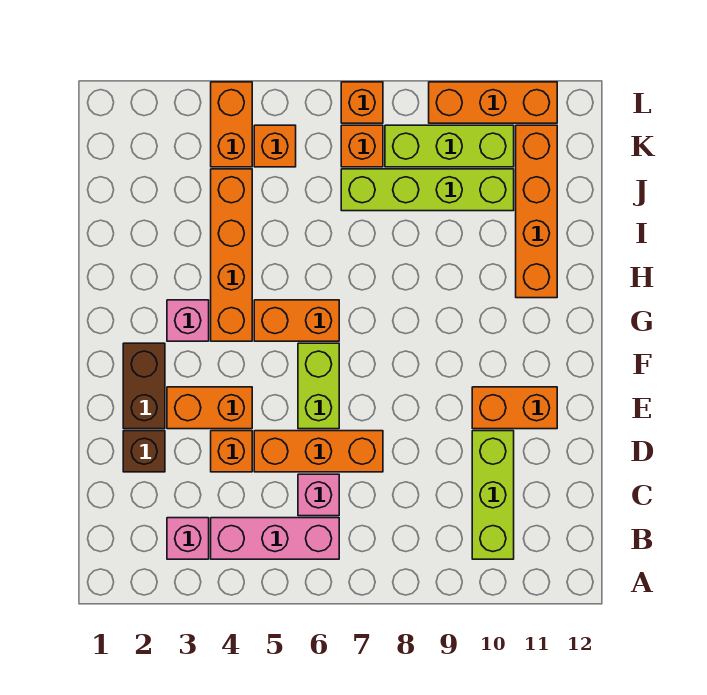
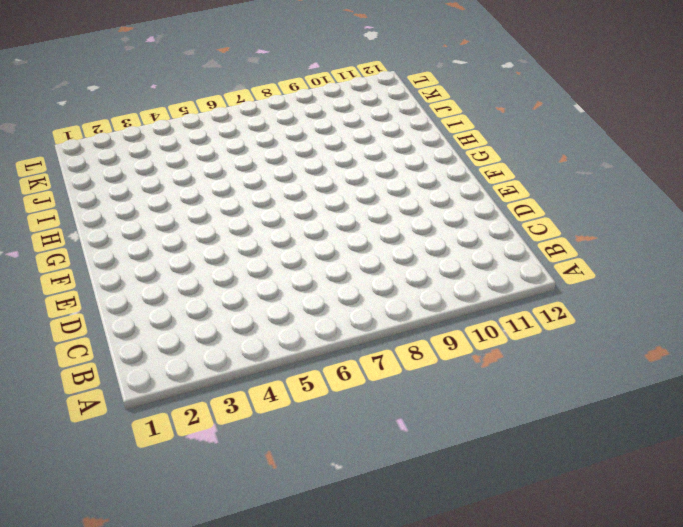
none -> pink 1x1 brick [167,518,209,559]
none -> pink 1x3 brick [211,518,339,559]
none -> lime 1x3 brick [472,431,514,559]

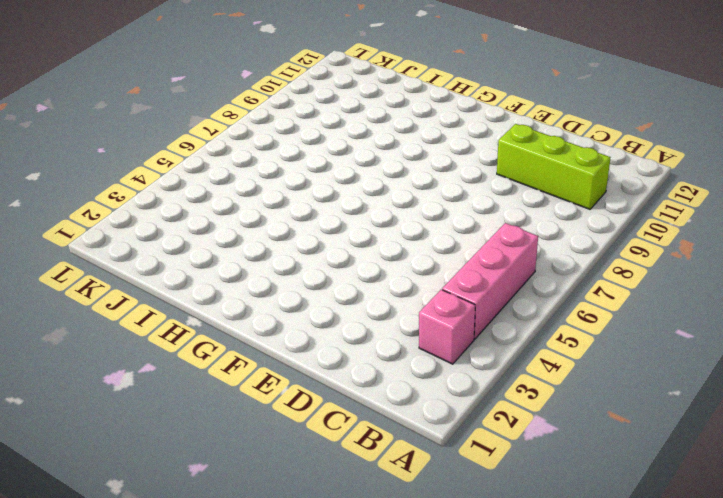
none -> pink 1x1 brick [298,474,339,516]
none -> brown 1x1 brick [123,431,165,472]
none -> orange 1x1 brick [211,431,252,472]

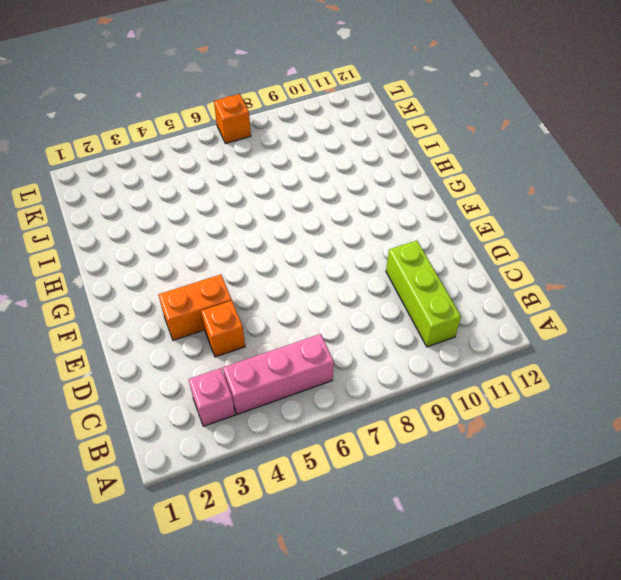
none -> pink 1x1 brick [298,474,339,516]
none -> brown 1x1 brick [123,431,165,472]
none -> orange 1x3 brick [254,431,383,472]

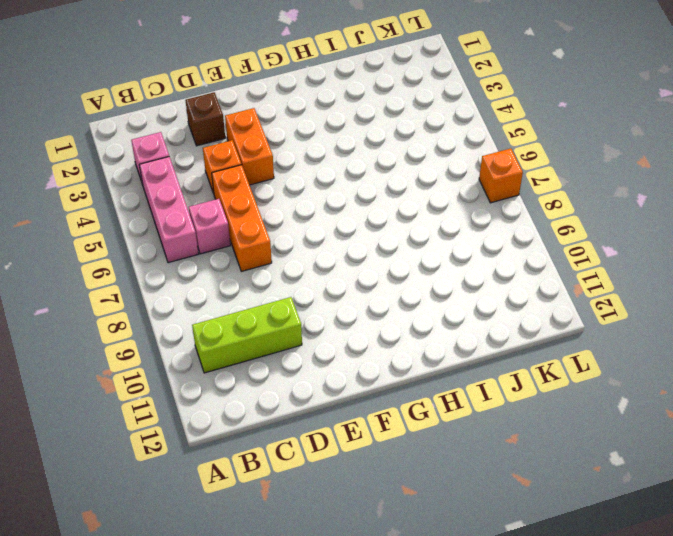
none -> brown 1x2 brick [123,343,165,429]
none -> lime 1x2 brick [298,343,339,429]
none -> orange 1x2 brick [472,387,557,429]

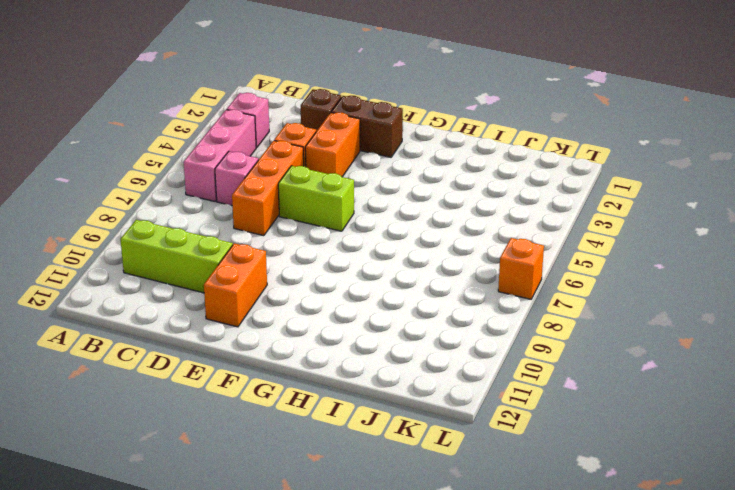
none -> pink 1x1 brick [167,300,209,341]
none -> orange 1x4 brick [211,169,252,341]
none -> orange 1x2 brick [254,300,339,341]

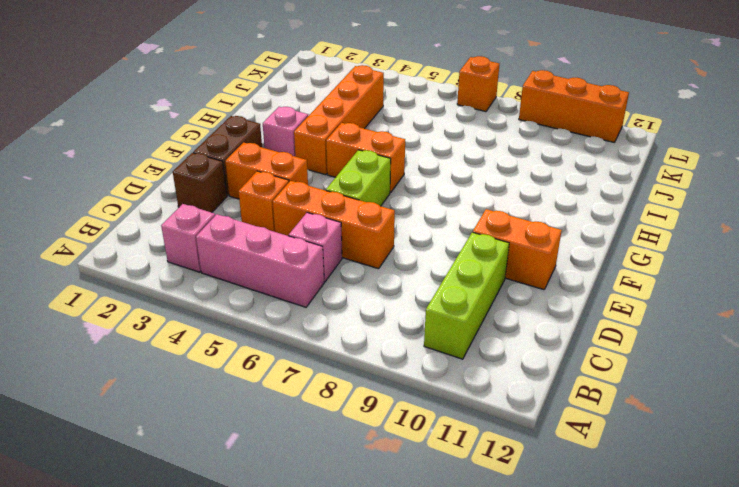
none -> orange 1x4 brick [516,125,557,298]
none -> lime 1x4 brick [341,169,514,211]
none -> orange 1x2 brick [211,82,252,167]

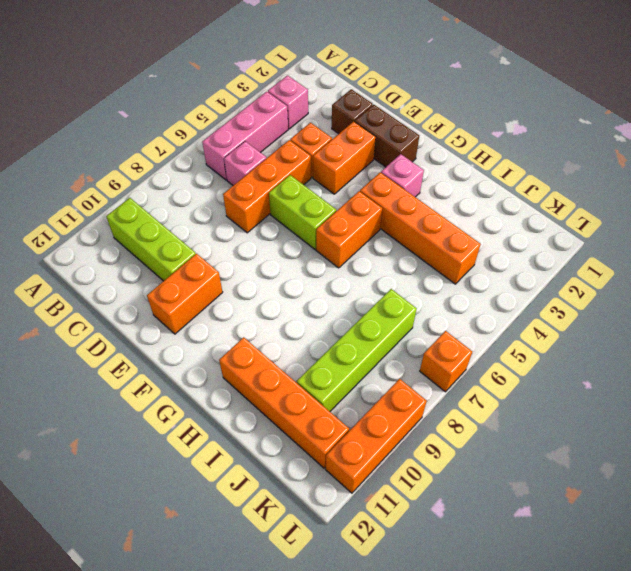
none -> orange 1x2 brick [211,82,252,167]
none -> orange 1x1 brick [254,125,296,167]
none -> orange 1x1 brick [341,125,383,167]

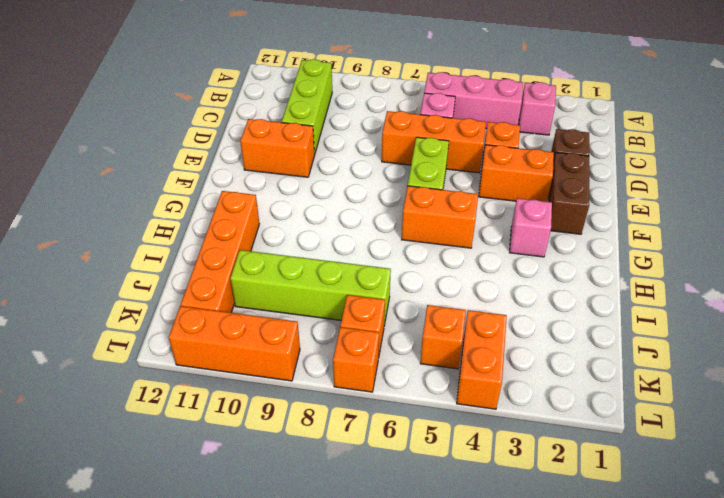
none -> orange 1x4 brick [211,169,252,341]
none -> lime 1x3 brick [385,125,514,167]

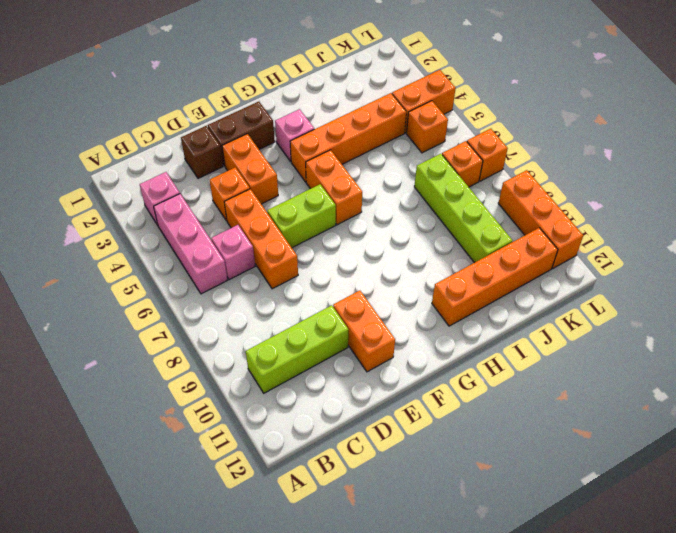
none -> lime 1x3 brick [385,125,514,167]

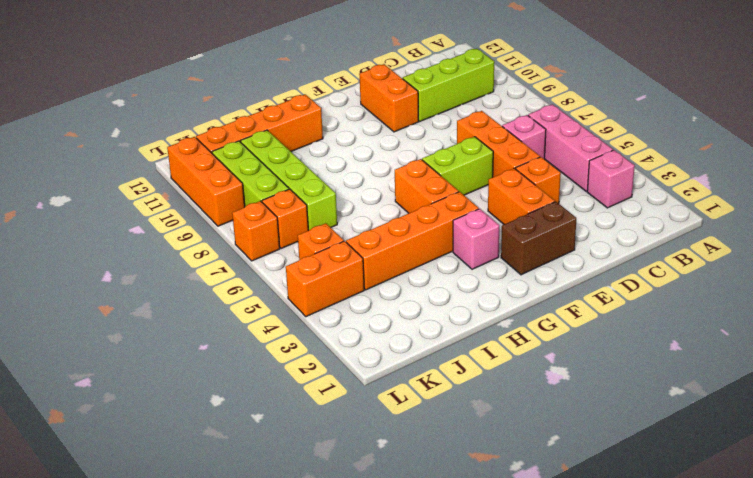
none -> brown 1x1 brick [123,431,165,472]

